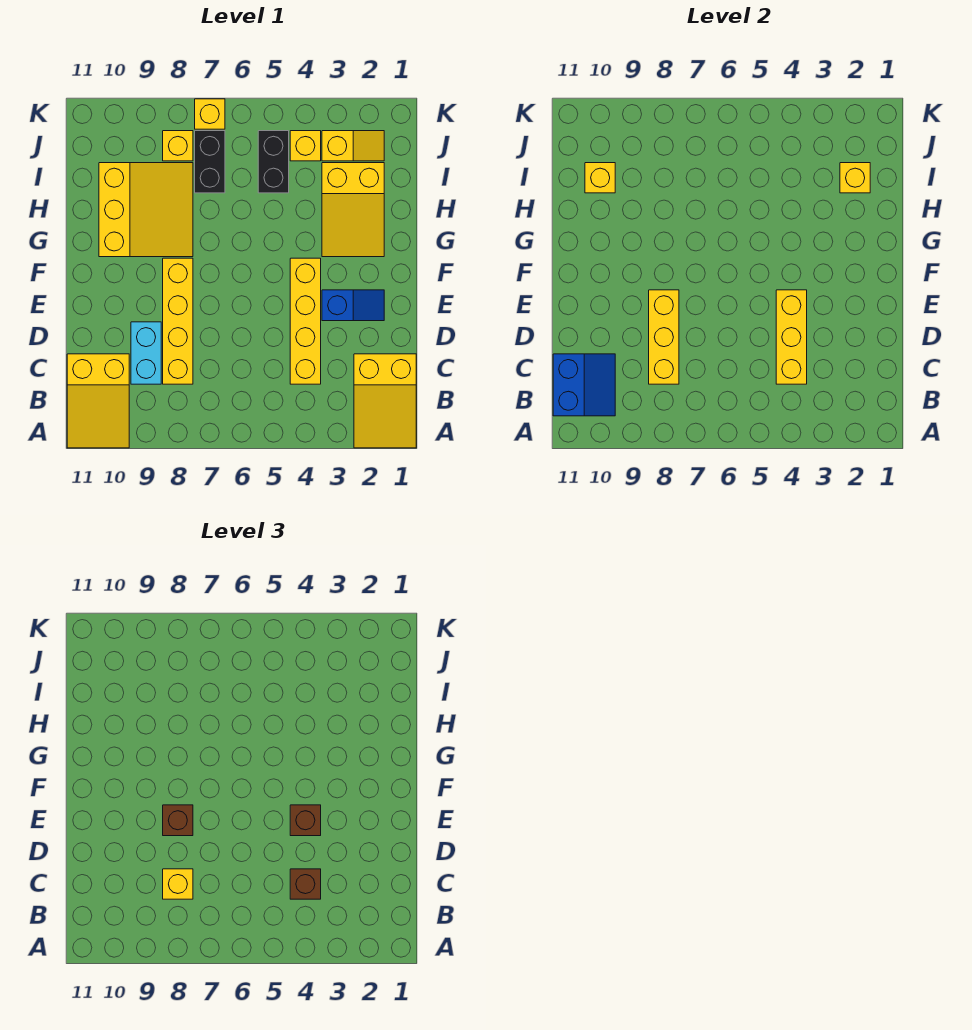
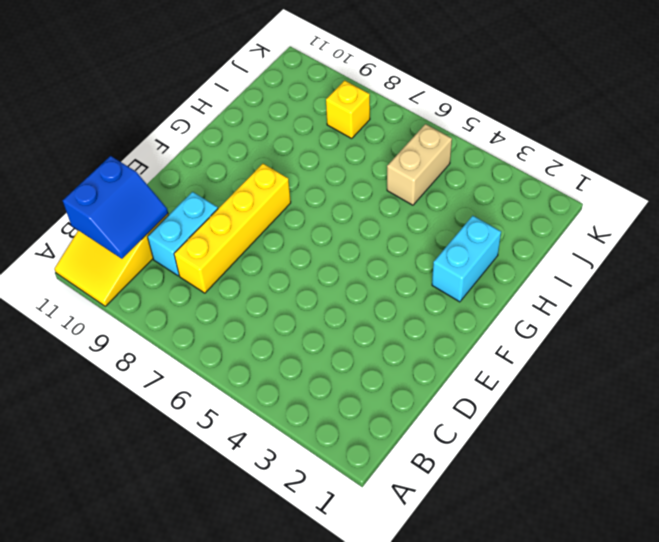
cyan 1x2 brick [432,216,501,302] -> yellow 2x3 slope [322,163,384,257]
tan 1x2 brick [387,124,452,205] -> black 1x2 brick [258,131,289,193]
none -> yellow 2x3 slope [354,354,416,448]
none -> yellow 1x4 brick [290,258,321,384]
none -> blue 1x2 slope [322,290,384,321]

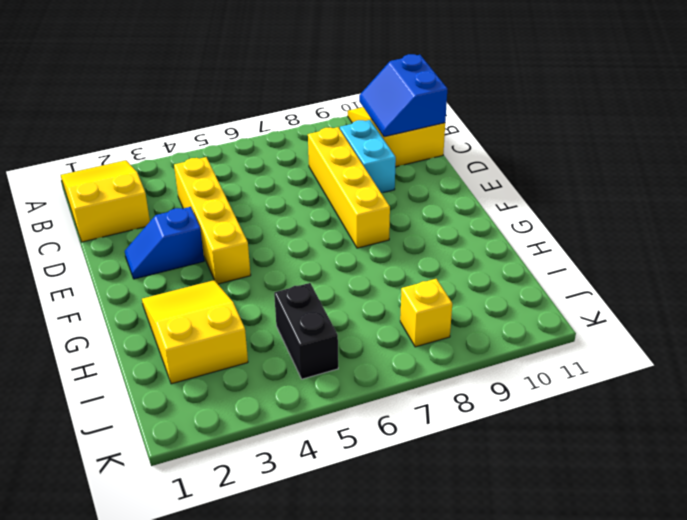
none -> yellow 3x3 slope [99,163,193,257]
none -> black 1x2 brick [195,131,225,193]
none -> yellow 1x2 slope [322,131,384,161]

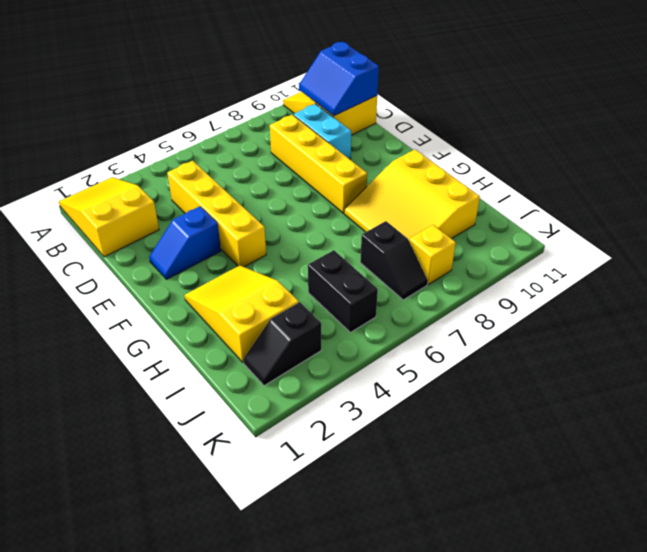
black 1x2 slope [360,221,428,300] -> black 1x2 brick [195,131,225,193]
black 1x2 slope [243,302,321,386] -> yellow 1x2 slope [322,131,384,161]
none -> yellow 1x1 brick [290,131,321,161]
none -> yellow 1x1 brick [195,99,225,129]
none -> yellow 1x3 brick [776,290,807,384]

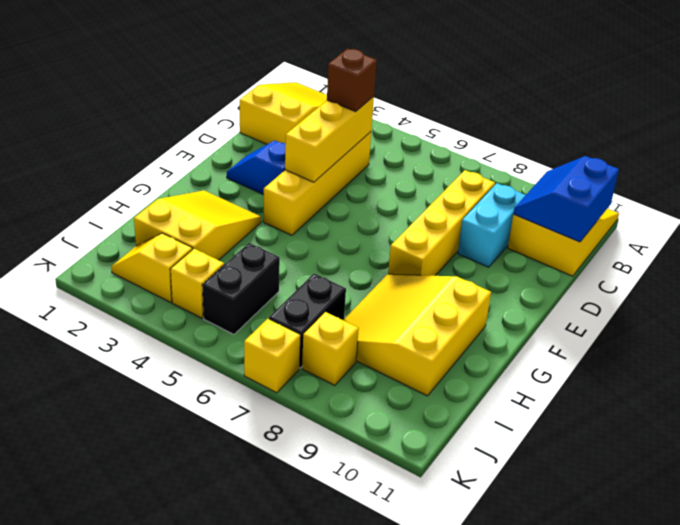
none -> yellow 1x3 brick [649,290,679,384]
none -> yellow 1x1 brick [840,163,870,193]
none -> yellow 1x1 brick [585,163,615,193]

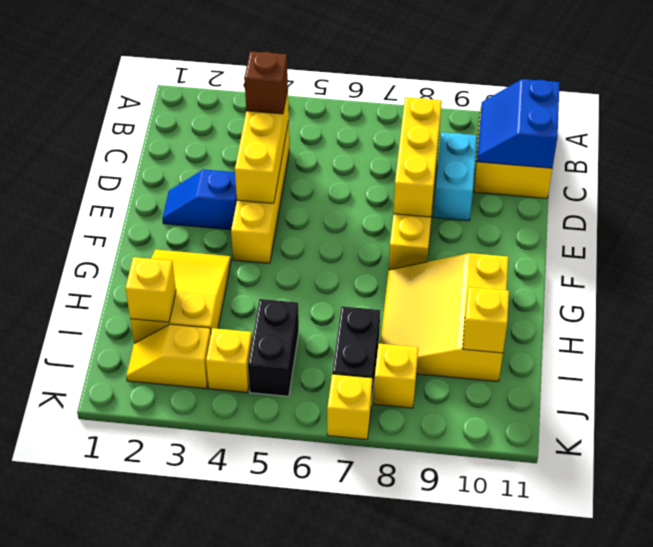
none -> yellow 2x3 slope [354,354,416,448]
none -> yellow 1x1 brick [163,869,193,899]
none -> brown 1x1 brick [290,805,321,836]

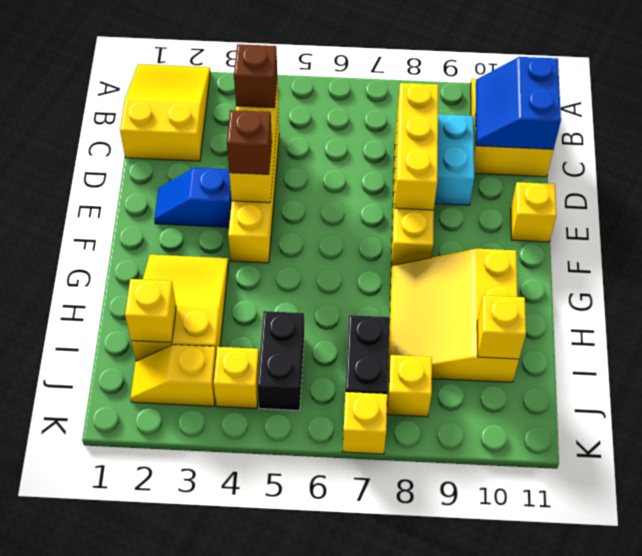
yellow 1x1 brick [511,182,556,242] -> yellow 1x1 brick moved to [163,869,193,899]
none -> brown 1x1 brick [163,805,193,836]

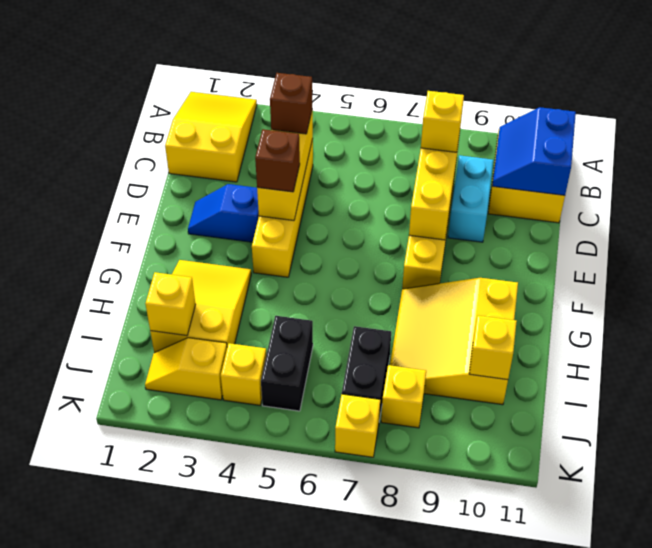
none -> brown 1x1 brick [163,805,193,836]

